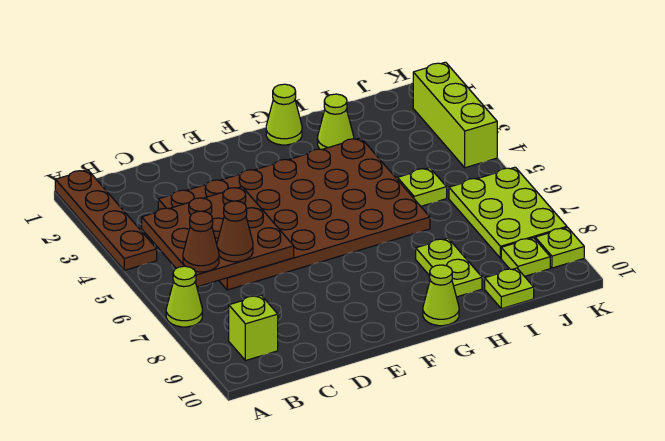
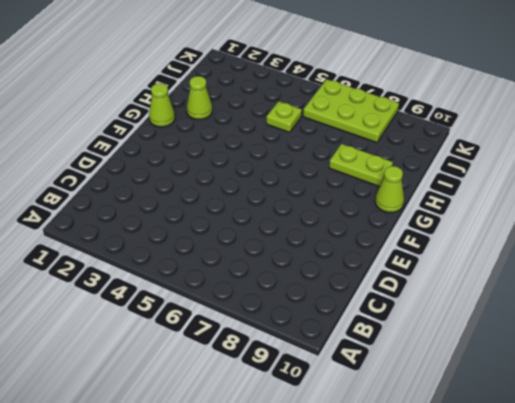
none -> brown 1x4 plate [55,170,157,270]
none -> lime 1x1 cone [166,266,202,327]
none -> lime 1x1 brick [229,295,278,361]

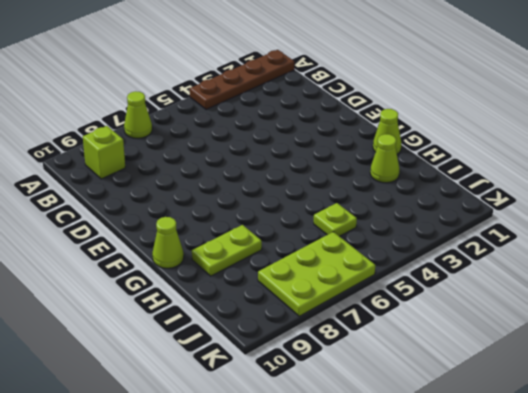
none -> brown 4x6 plate [158,138,430,290]
none -> lime 1x1 plate [485,268,534,309]
none -> lime 1x1 plate [501,238,550,276]

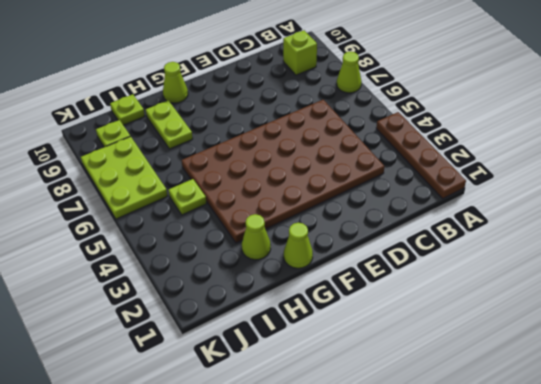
none -> lime 1x3 brick [413,62,497,168]
none -> lime 1x1 plate [535,227,584,268]
none -> brown 3x3 plate [142,187,294,287]

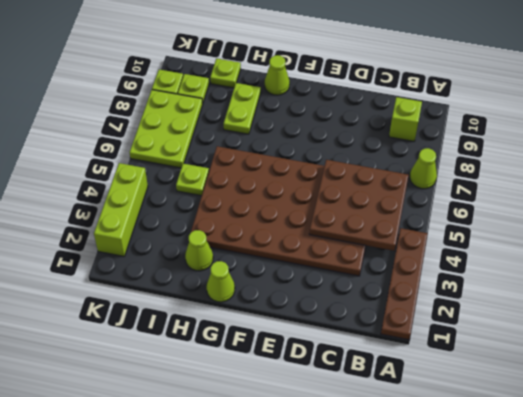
none -> brown 1x1 cone [183,211,219,272]
none -> brown 1x1 cone [217,201,253,262]

